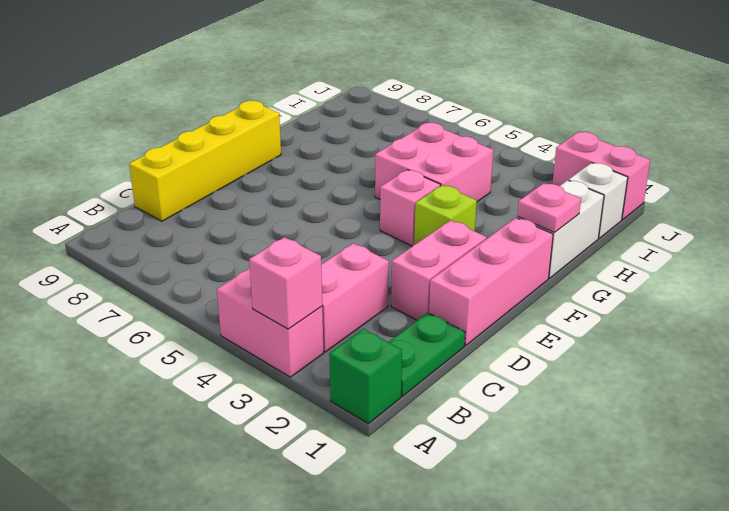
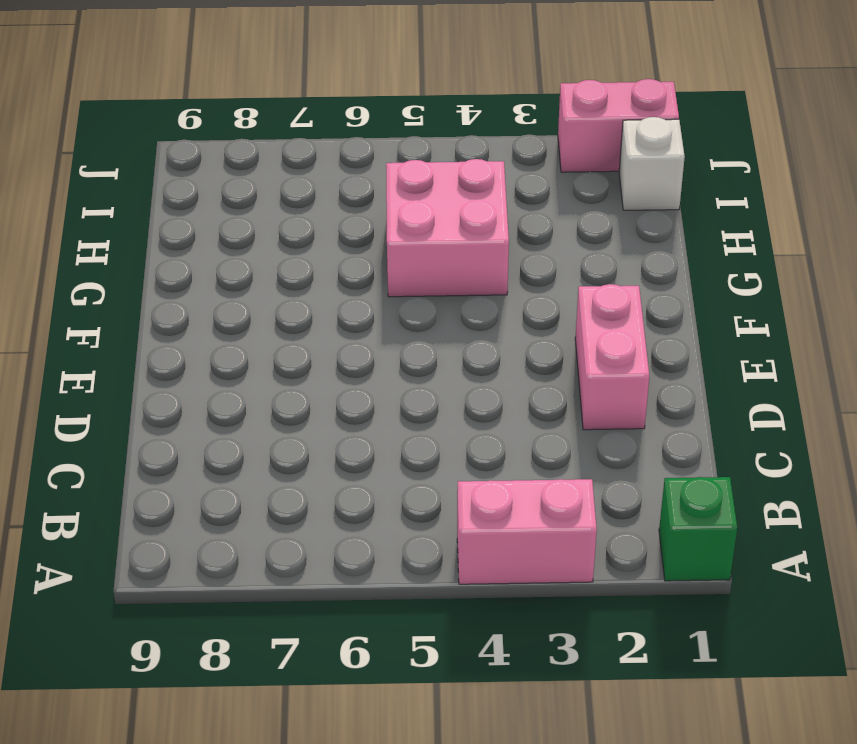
none -> green 1x2 plate [389,313,465,396]
none -> pink 1x2 brick [321,243,389,352]
none -> yellow 1x4 brick [129,101,281,221]

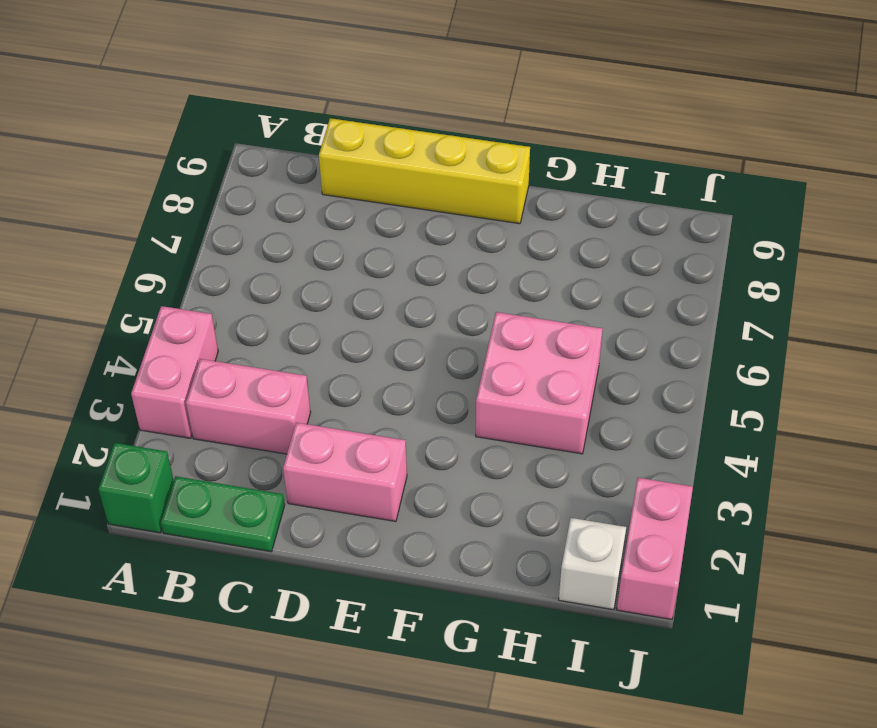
none -> pink 1x3 brick [429,218,553,345]
none -> lime 1x1 brick [414,185,477,245]
none -> pink 1x1 brick [380,170,441,246]

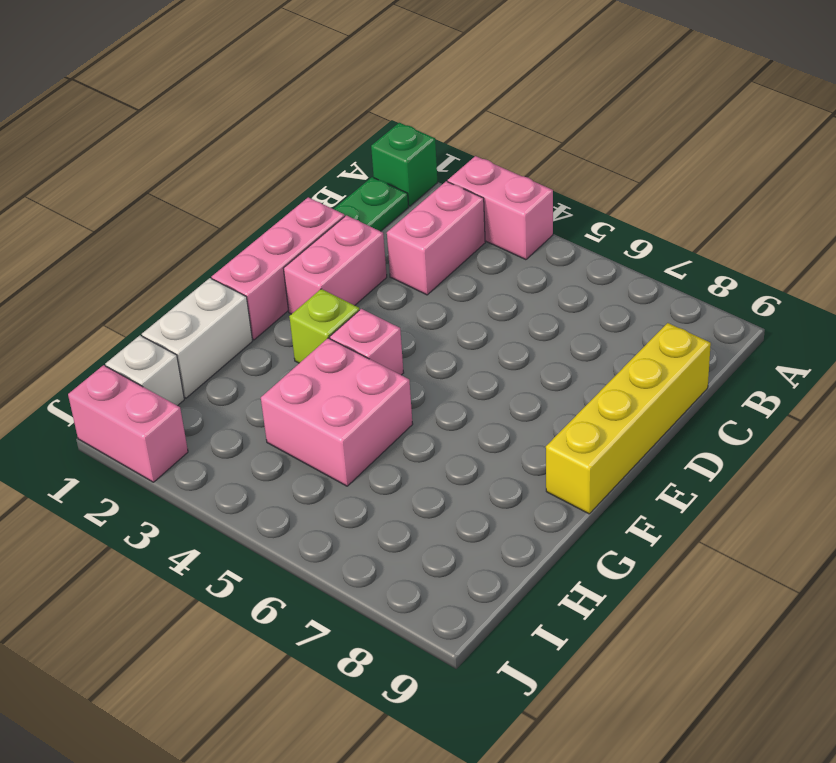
none -> pink 1x1 brick [249,237,322,329]
none -> pink 1x1 plate [517,183,581,232]

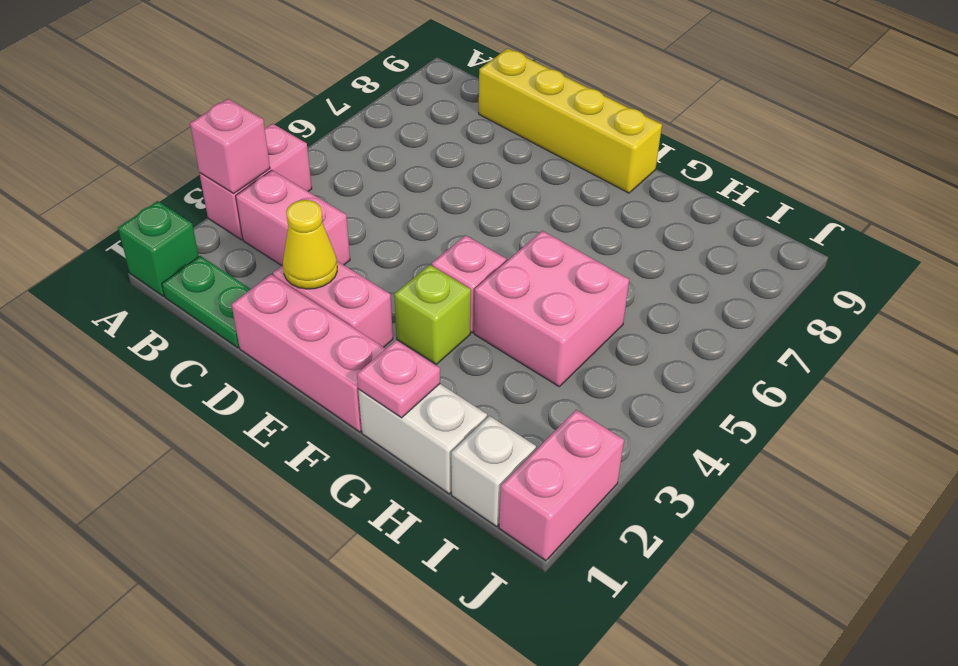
yellow 1x1 cone [283,200,337,289] -> none

